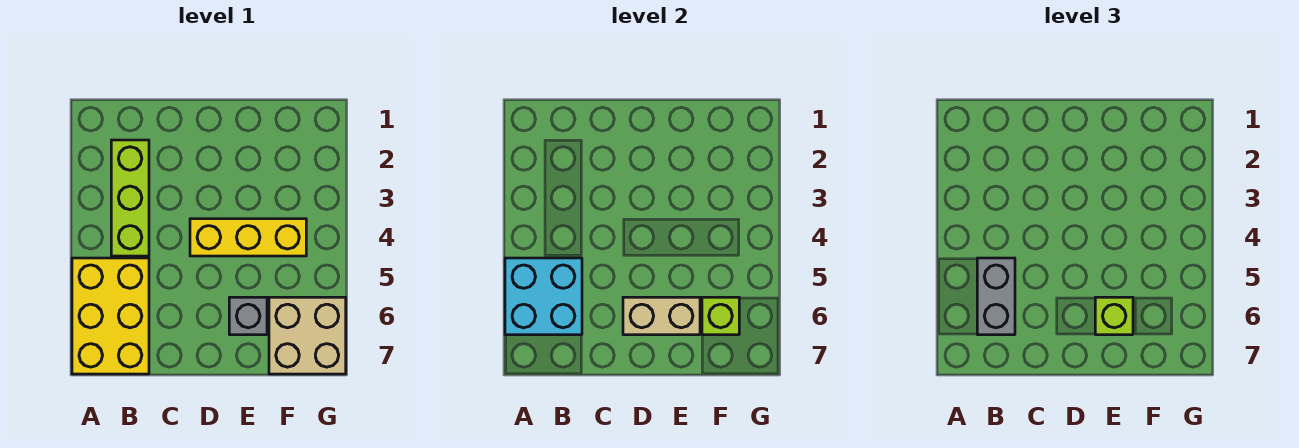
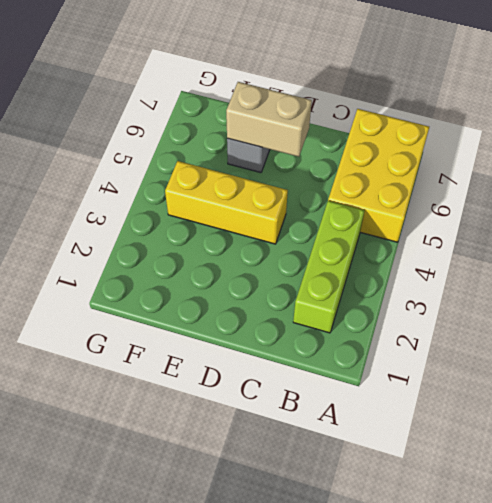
none -> tan 2x2 brick [269,297,346,374]
none -> cyan 2x2 brick [505,258,582,335]

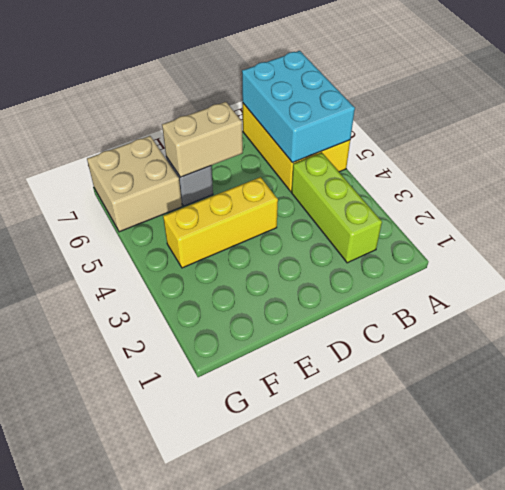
cyan 2x3 brick [242,51,355,163] -> cyan 2x2 brick [505,258,582,335]
none -> lime 1x1 brick [702,297,739,335]
none -> grey 1x2 brick [977,258,1015,335]

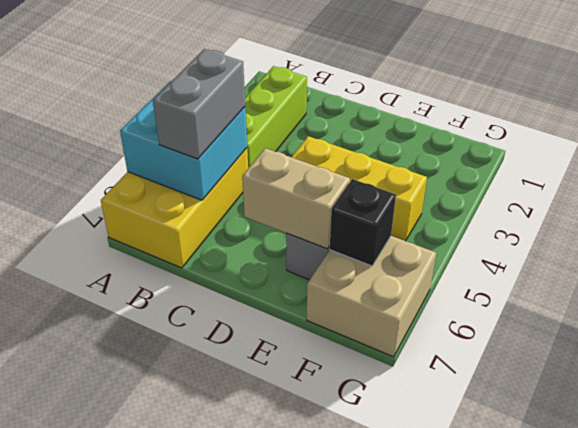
black 1x1 brick [330,179,396,266] -> lime 1x1 brick [702,297,739,335]
none -> lime 1x1 brick [1095,297,1133,335]

